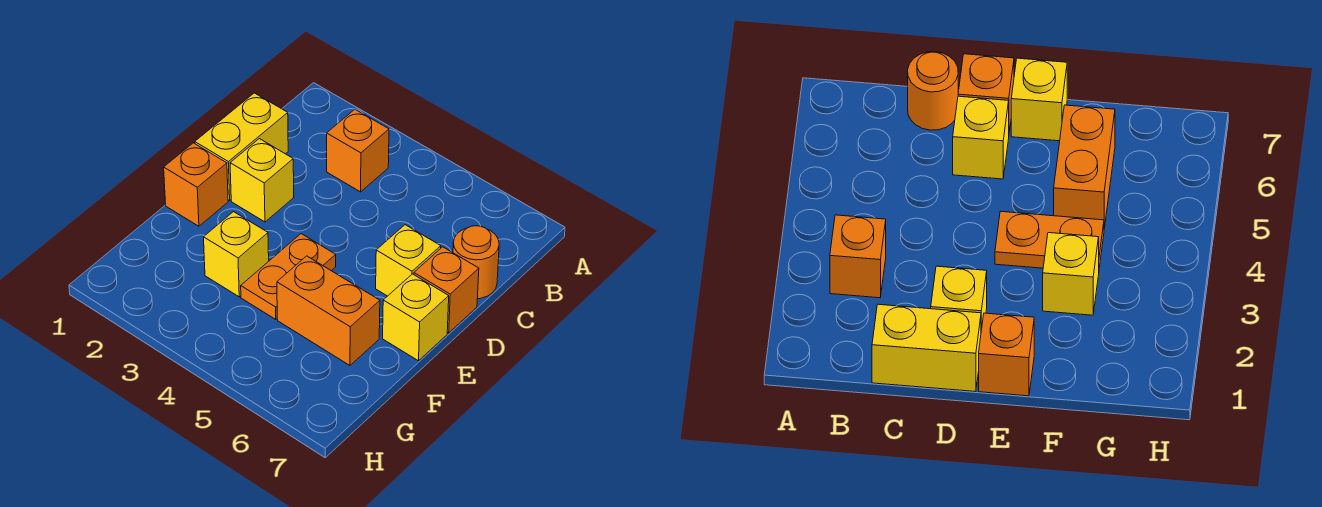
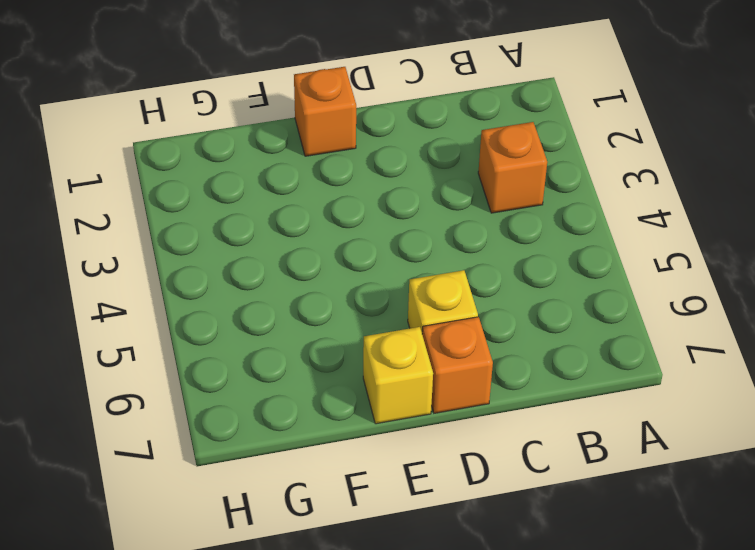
none -> yellow 1x2 brick [195,93,288,200]
none -> orange 1x1 round brick [453,226,499,299]

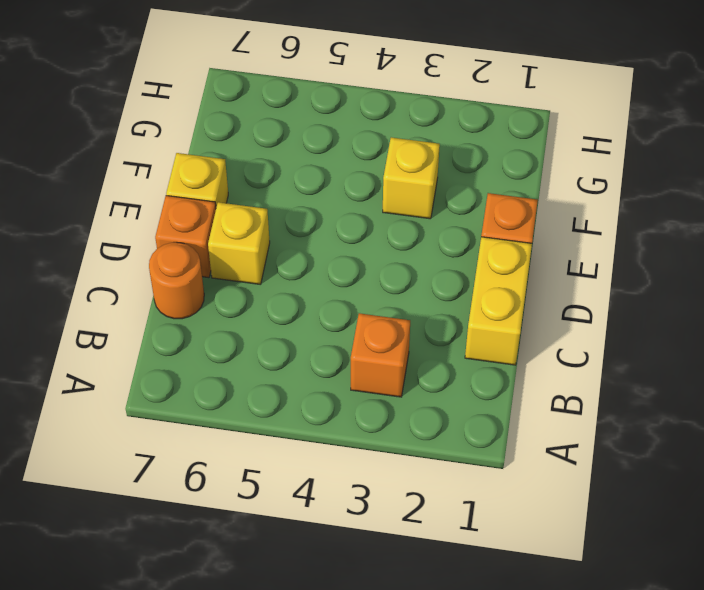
none -> yellow 1x1 brick [230,139,294,222]
none -> orange 1x2 plate [241,234,336,319]

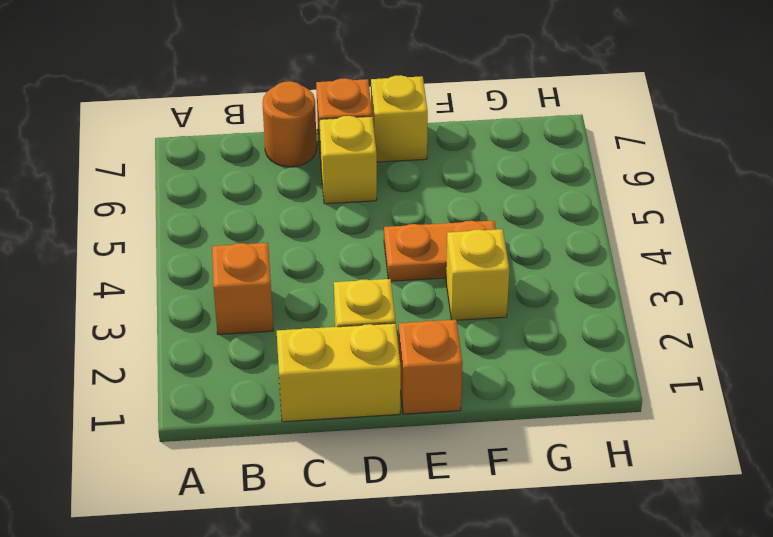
none -> orange 1x2 brick [277,256,380,365]

